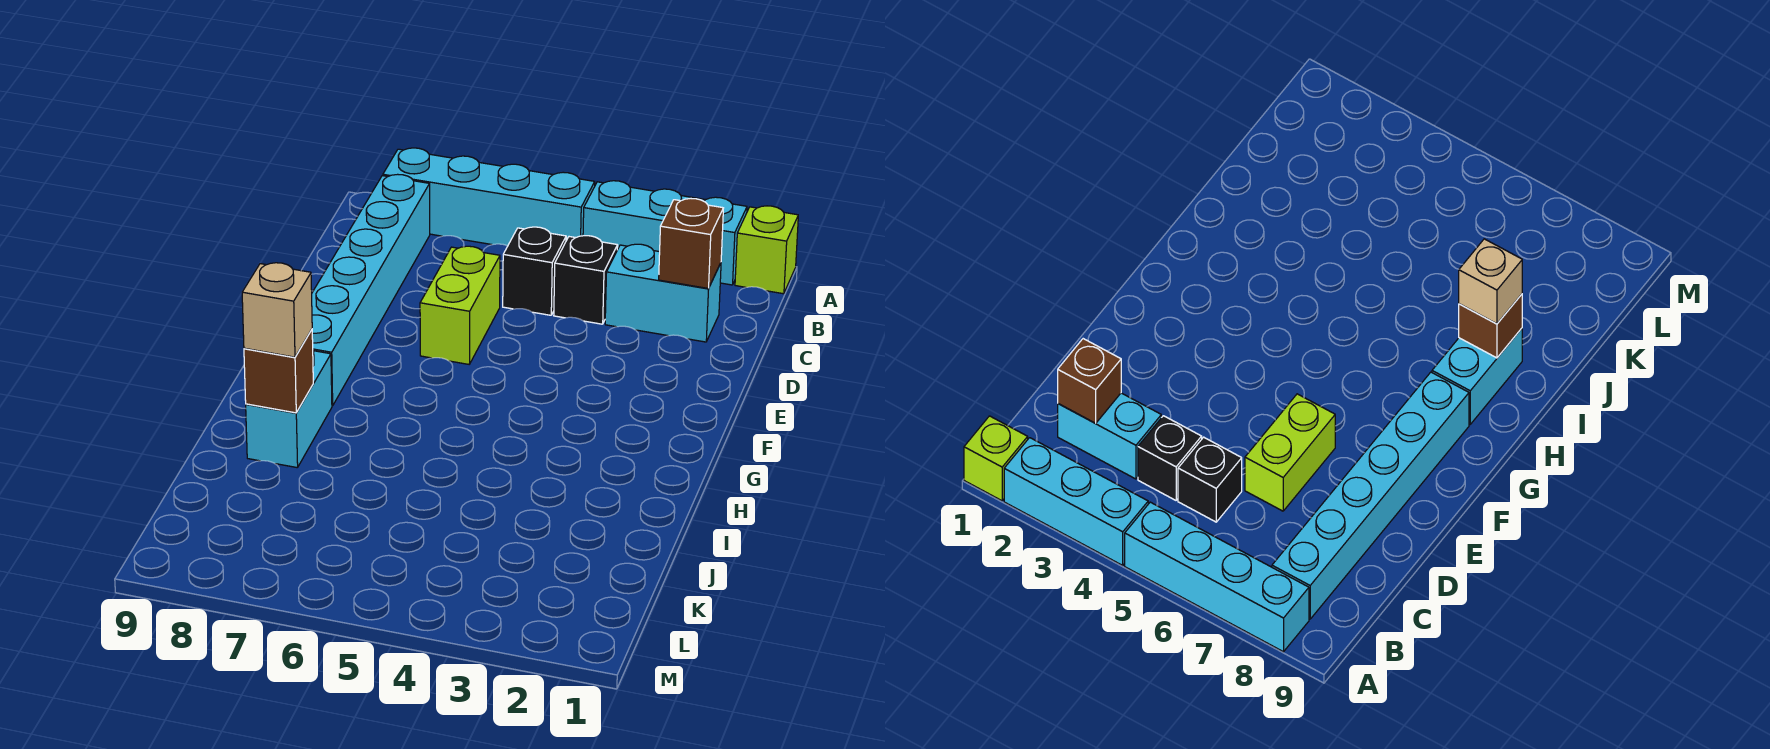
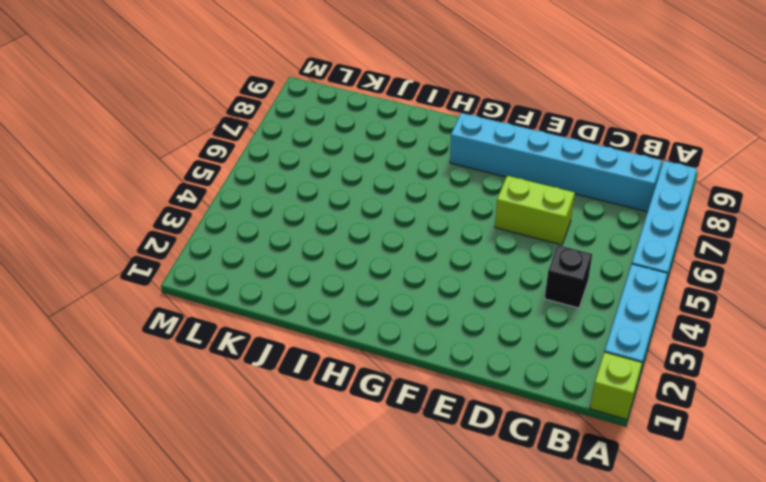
none -> cyan 1x2 brick [605,244,721,342]
none -> black 1x1 brick [503,227,566,315]
none -> cyan 1x2 brick [246,351,332,468]

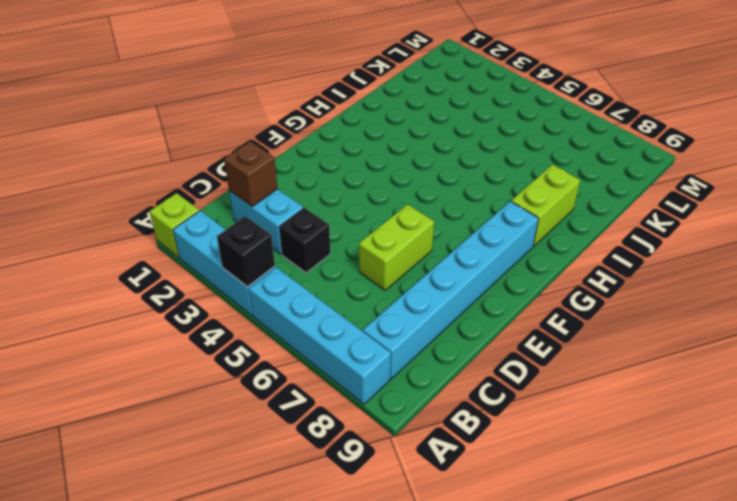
black 1x1 brick [217,216,275,287] -> black 1x1 brick moved to [503,227,566,315]
lime 1x2 brick [511,165,580,246] -> cyan 1x2 brick [246,351,332,468]
none -> brown 1x1 brick [244,330,313,413]
none -> tan 1x1 brick [242,263,312,357]

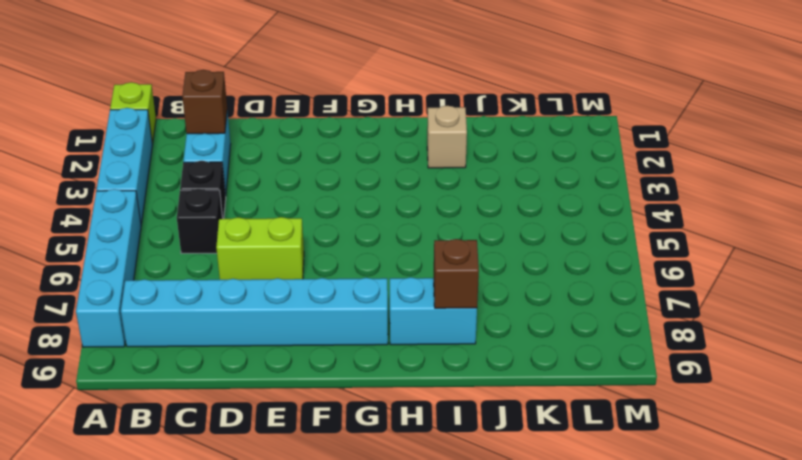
tan 1x1 brick [427,106,467,168] -> tan 1x1 brick moved to [242,263,312,357]

